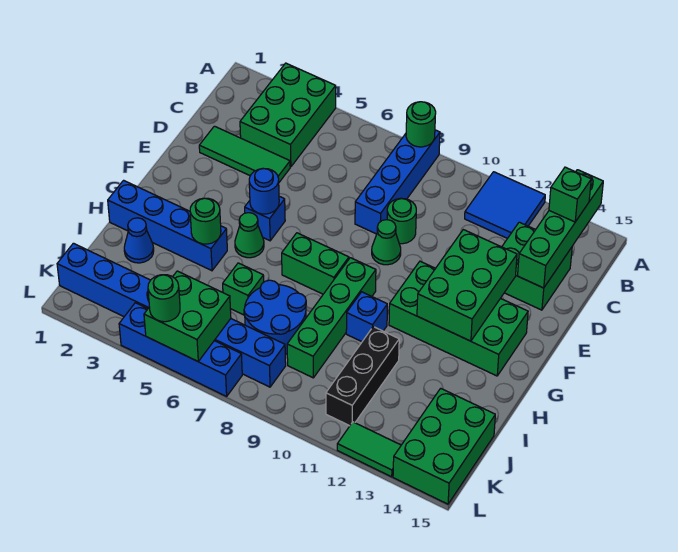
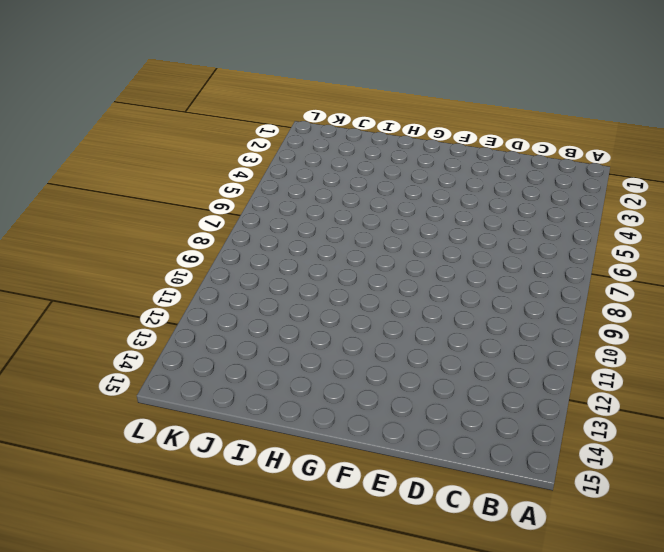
none -> green 2x3 brick [240,63,336,167]
none -> blue 1x4 brick [355,130,440,234]
none -> blue 2x2 tile [465,172,545,238]
none -> green 2x2 brick [502,222,572,310]

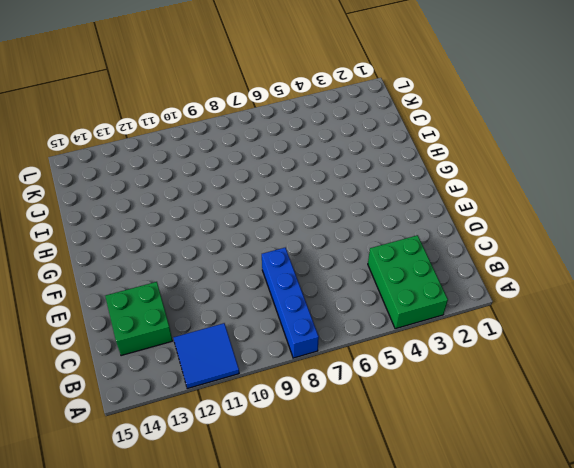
none -> green 1x3 tile [199,126,290,182]
none -> green 1x1 round brick [387,198,416,244]
none -> green 1x1 cone [372,220,401,265]
none -> blue 1x1 brick [245,196,285,241]

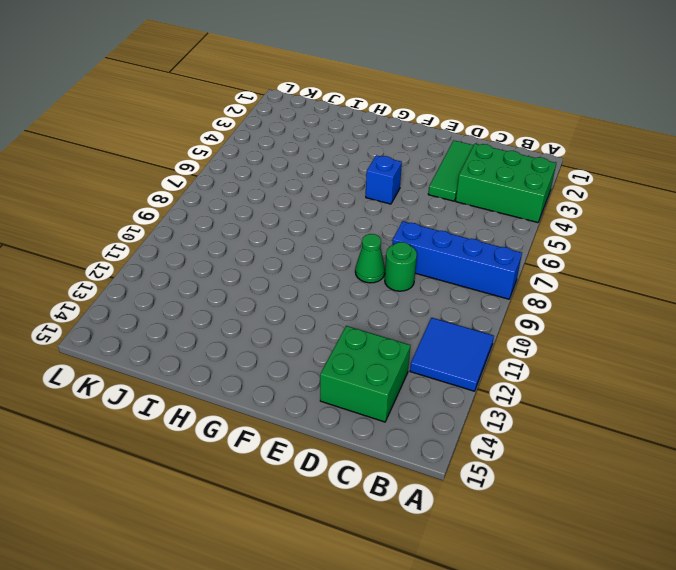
none -> green 2x4 brick [389,261,528,376]
none -> green 1x1 cone [235,213,264,258]
none -> green 1x2 brick [282,233,349,294]
none -> green 1x4 brick [287,258,376,378]

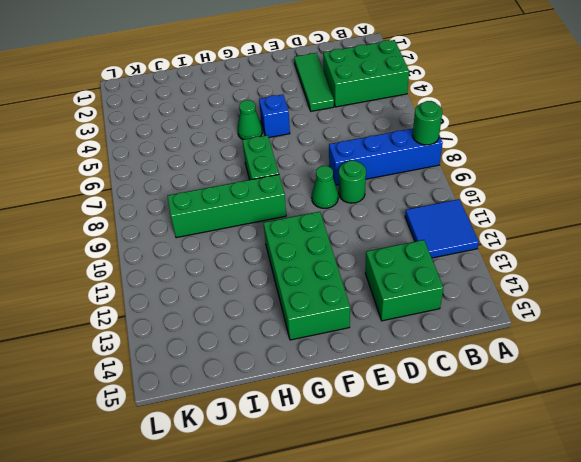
none -> blue 1x4 brick [108,180,227,271]
none -> blue 1x1 brick [346,292,387,342]
none -> blue 1x1 cone [124,218,154,263]
none -> green 1x1 brick [223,263,264,315]

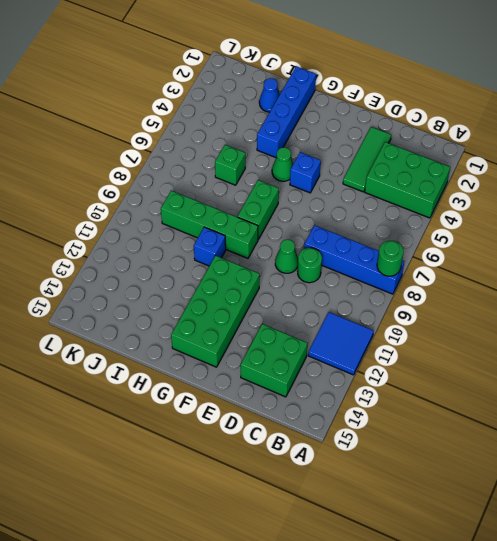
none -> blue 2x2 round brick [244,280,306,354]
none -> black 1x3 brick [326,327,399,426]
none -> green 2x3 brick [393,388,495,504]
none -> blue 1x8 brick [57,243,286,387]

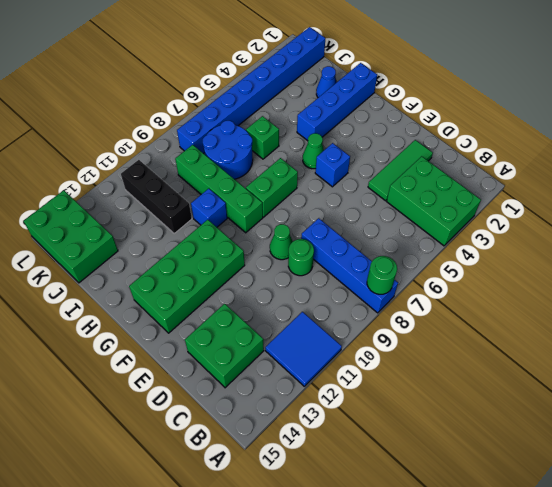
none -> blue 1x4 brick [119,303,242,396]
none -> green 1x2 tile [337,422,401,477]
none -> green 1x4 brick [518,170,603,288]
none -> green 2x3 brick [417,230,517,341]

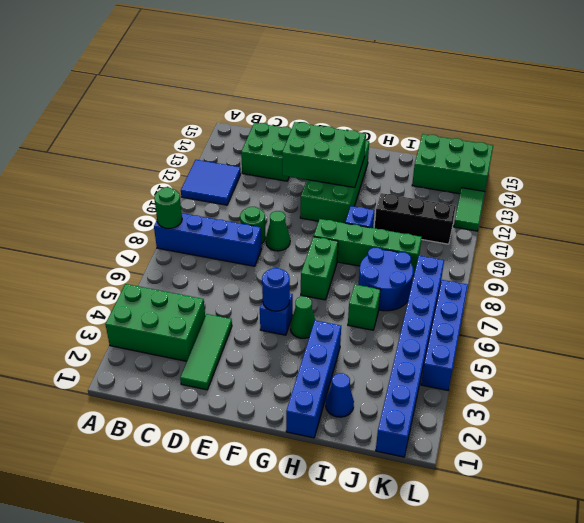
none -> green 1x4 brick [518,170,603,288]
none -> green 1x1 round brick [190,198,221,244]
none -> green 2x2 brick [144,271,231,362]
none -> green 1x1 brick [549,167,591,222]

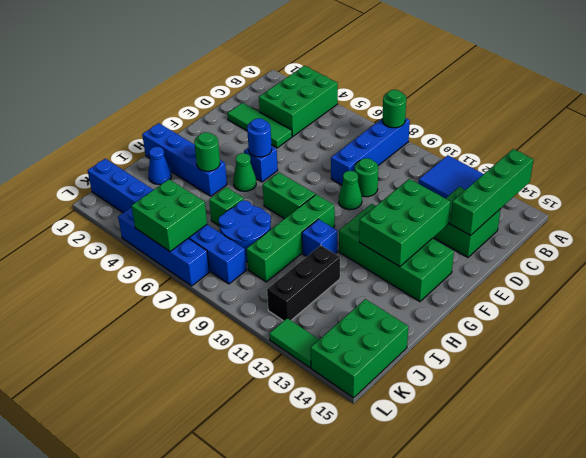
none -> green 1x1 brick [549,167,591,222]
none -> green 1x1 round brick [148,275,180,322]

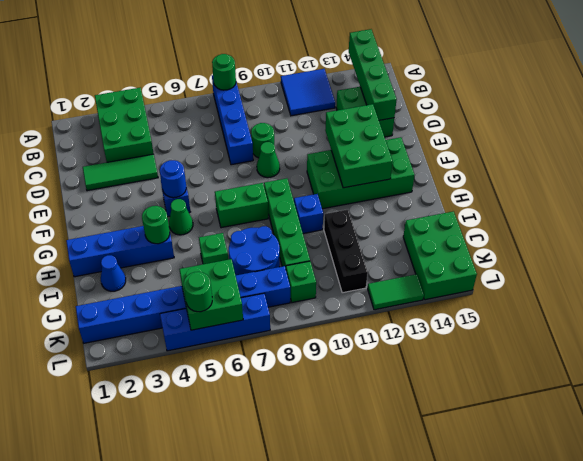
green 1x1 brick [286,261,316,303] -> green 1x1 brick moved to [549,167,591,222]

